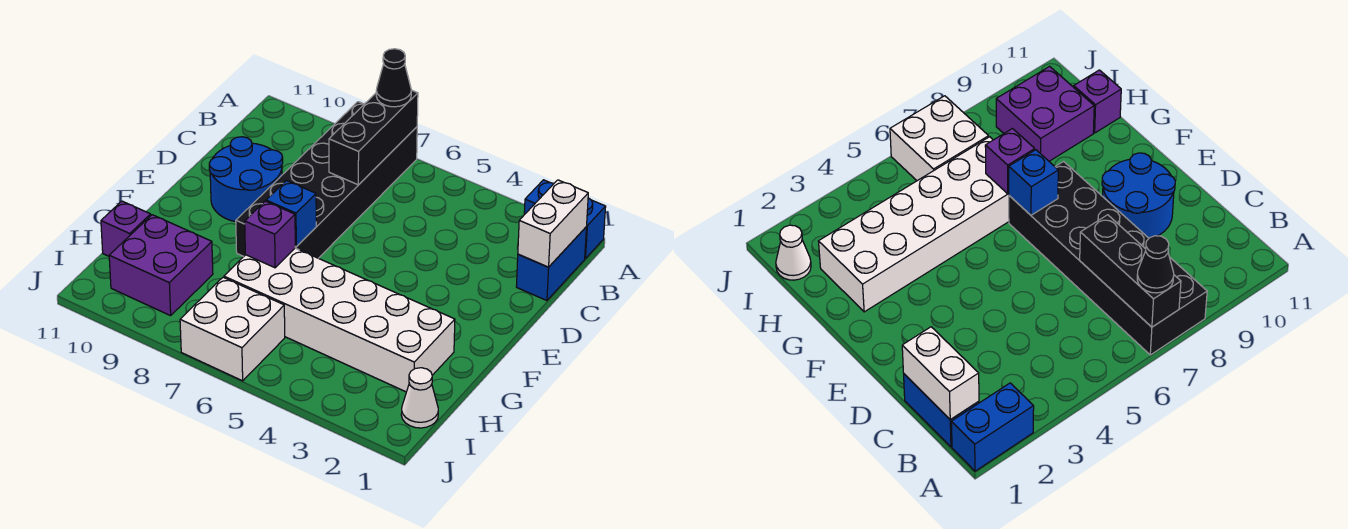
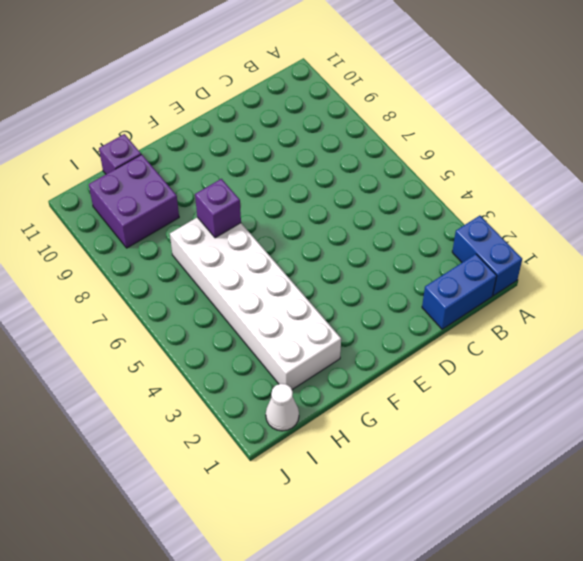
none -> black 2x6 brick [236,102,417,258]
none -> blue 2x2 round brick [209,137,283,222]
none -> white 2x2 brick [180,277,285,381]

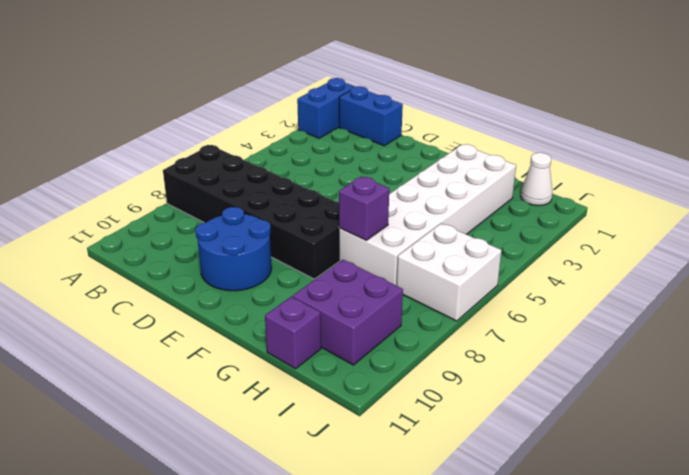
none -> black 1x3 brick [329,90,418,185]
none -> white 1x2 brick [518,180,588,267]
none -> blue 1x1 brick [266,181,316,247]

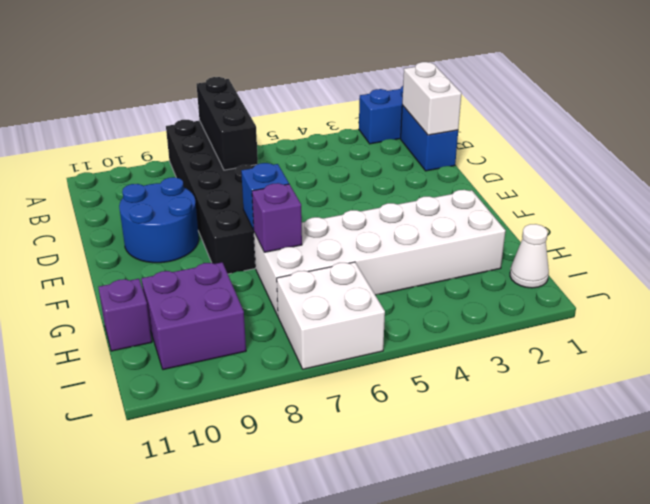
none -> black 1x1 cone [376,49,411,107]

